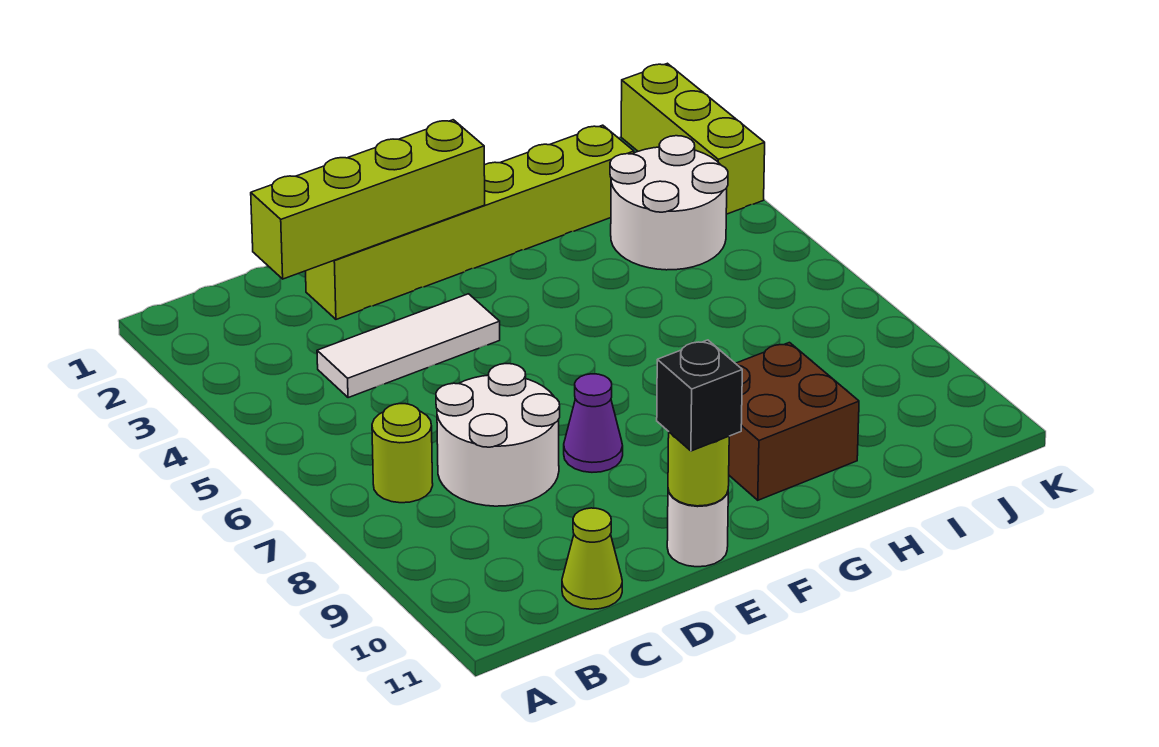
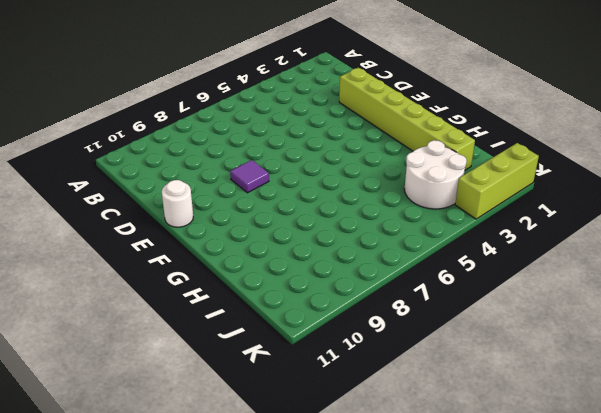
purple 1x1 tile [230,160,269,193] -> purple 1x1 cone [564,374,623,472]
none -> lime 1x1 round brick [372,404,433,503]
none -> white 1x3 tile [317,294,500,398]
none -> white 2x2 round brick [436,364,560,506]

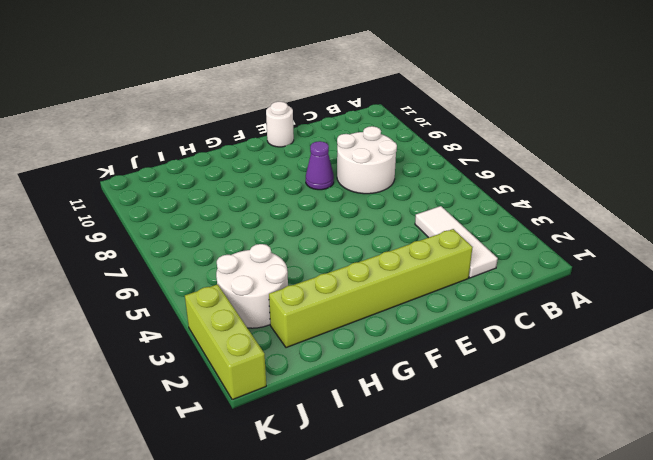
white 1x3 tile [415,206,498,278] -> white 1x3 tile turned to [317,294,500,398]
none -> lime 1x1 round brick [372,404,433,503]
none -> lime 1x1 cone [562,508,622,609]
none -> brown 2x2 brick [729,343,859,500]

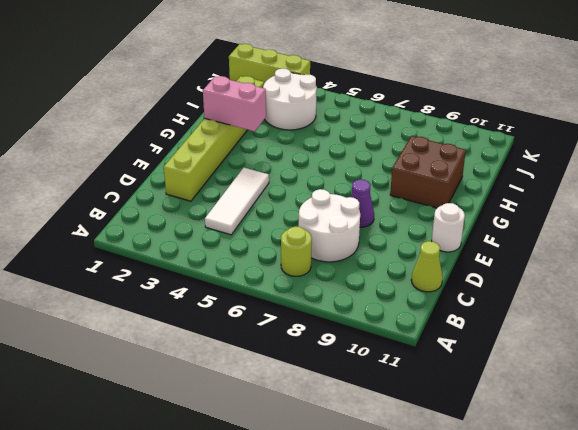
pink 1x2 brick [203,76,266,131] -> none
none -> lime 1x4 brick [251,120,485,279]
none -> lime 1x1 round brick [668,432,729,506]
none -> black 1x1 brick [657,340,742,451]

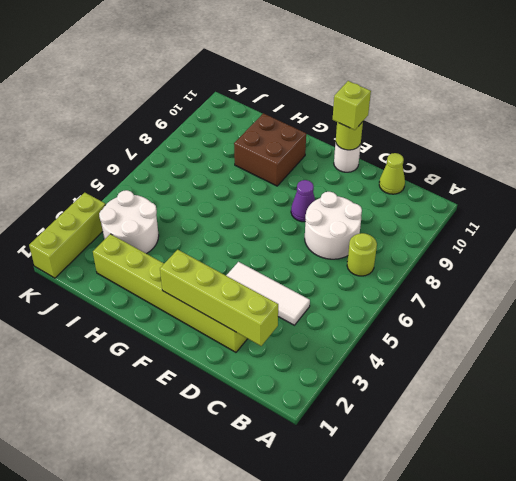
lime 1x1 brick [333,81,371,130] -> black 1x1 brick [657,340,742,451]

